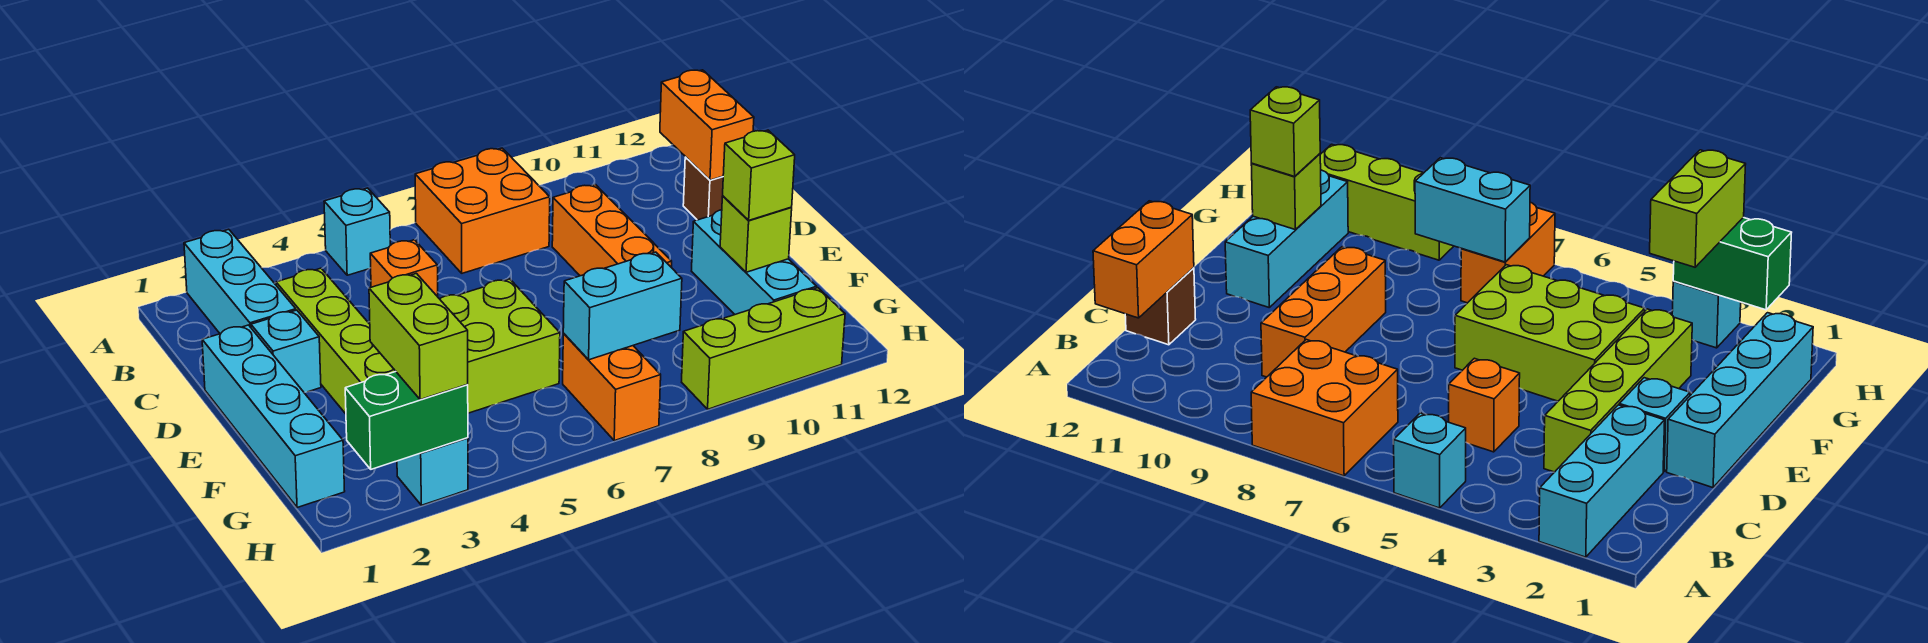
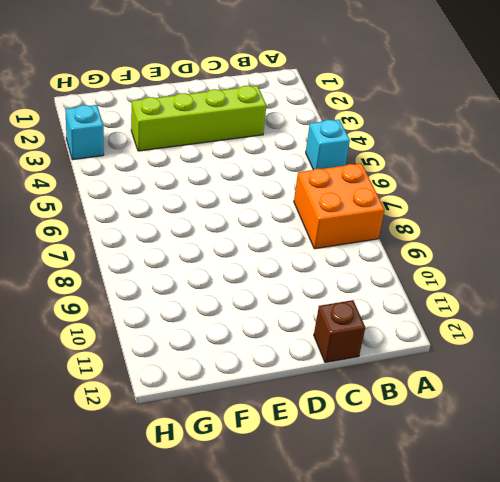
none -> cyan 1x3 brick [184,229,296,334]
none -> orange 1x1 brick [370,240,438,297]
none -> orange 1x3 brick [552,185,672,276]

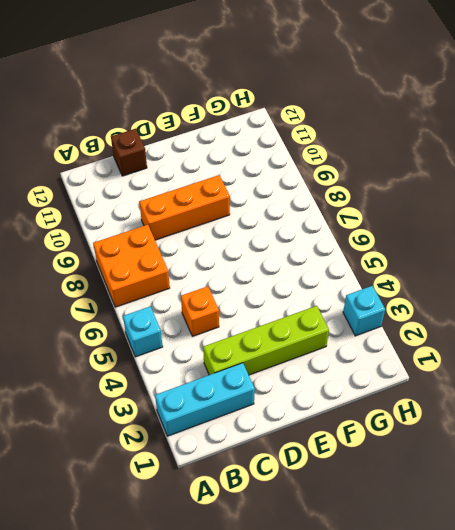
none -> cyan 1x4 brick [202,325,345,508]
none -> cyan 1x1 brick [251,310,321,393]
none -> lime 2x3 brick [440,279,560,413]

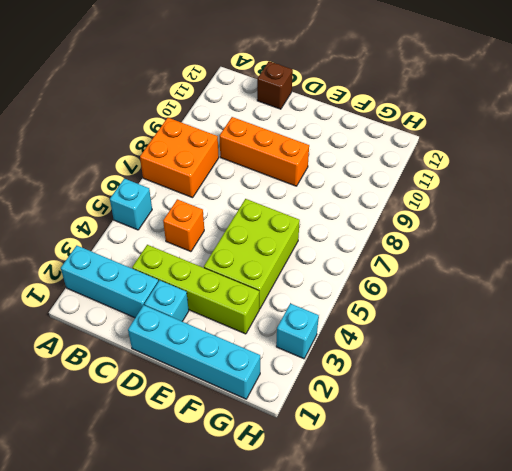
none -> cyan 1x3 brick [692,210,817,314]
none -> orange 1x2 brick [563,334,661,441]
none -> lime 1x3 brick [682,288,845,409]

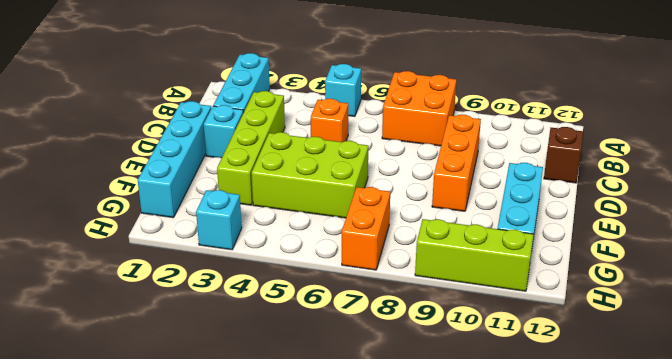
none -> orange 1x2 brick [660,70,754,180]
none -> lime 1x1 brick [720,196,792,272]
none -> cyan 1x2 brick [563,252,682,360]

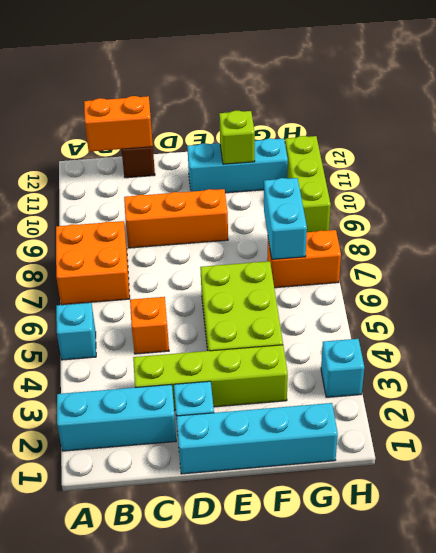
none -> green 1x2 brick [345,372,468,469]
none -> lime 1x1 brick [723,130,795,220]
none -> lime 1x2 brick [369,273,468,400]

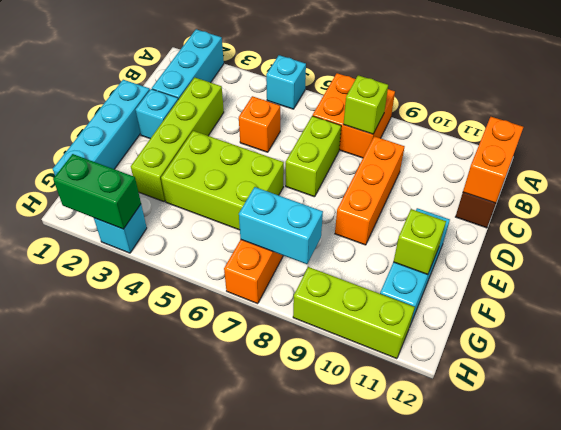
lime 1x1 brick [343,75,388,134] -> lime 1x1 brick moved to [723,130,795,220]
lime 1x2 brick [286,116,341,197] -> lime 1x2 brick moved to [369,273,468,400]

